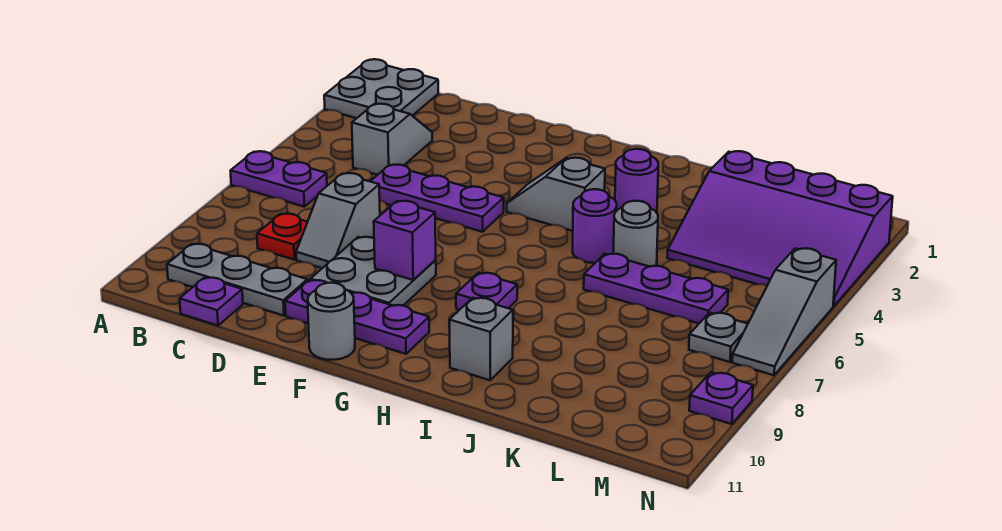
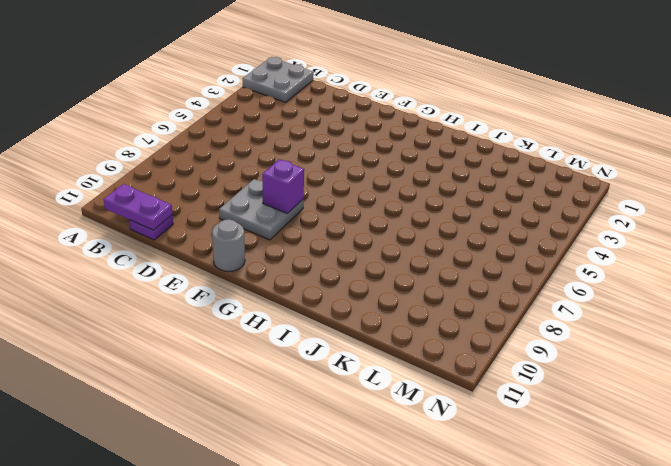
purple 1x2 plate [104,184,172,230] -> purple 1x2 plate moved to [231,151,327,207]
none -> grey 1x3 plate [167,244,307,316]
none -> grey 1x2 slope [352,104,432,175]
none -> red 1x1 plate [257,214,307,260]

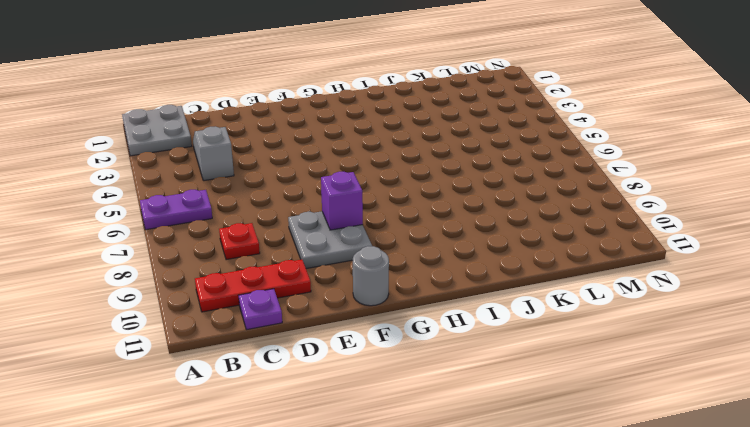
red 1x3 plate [195,259,311,312] -> grey 1x3 plate [167,244,307,316]
none -> purple 1x3 plate [370,165,504,232]
none -> grey 1x2 slope [296,173,380,268]
none -> purple 1x3 plate [285,280,429,354]

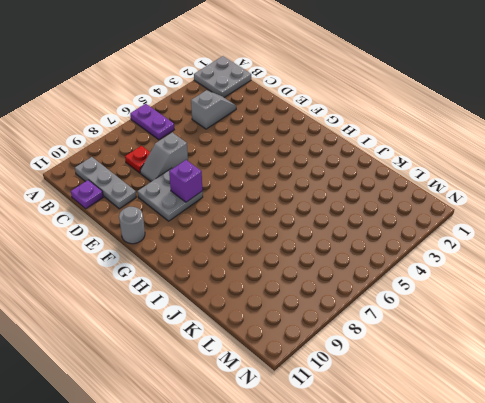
none -> purple 1x3 plate [370,165,504,232]
none -> purple 1x3 plate [285,280,429,354]
none -> grey 1x2 slope [507,158,605,231]

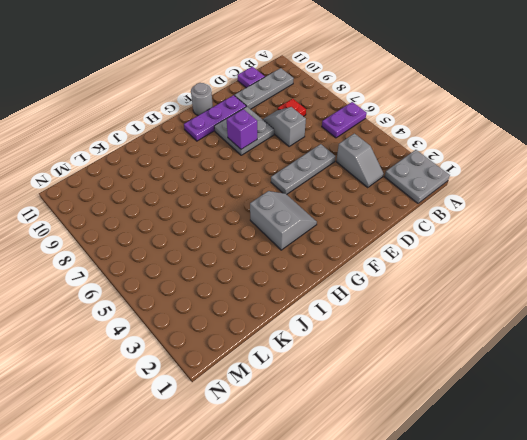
grey 1x3 plate [271,144,336,194] -> purple 1x3 plate [370,165,504,232]
grey 2x2 slope [250,191,317,250] -> grey 1x2 slope [507,158,605,231]
none -> purple 1x1 plate [456,273,517,310]
none -> purple 1x1 round brick [615,149,658,213]
none -> purple 1x1 round brick [573,189,617,263]

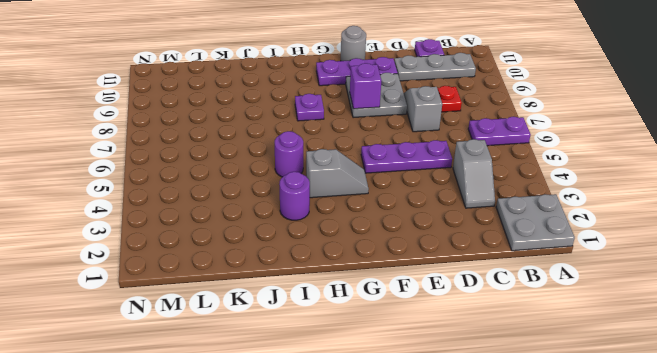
none -> grey 1x1 brick [449,298,513,380]
none -> grey 1x1 round brick [613,201,658,267]
none -> purple 1x3 plate [584,254,728,323]

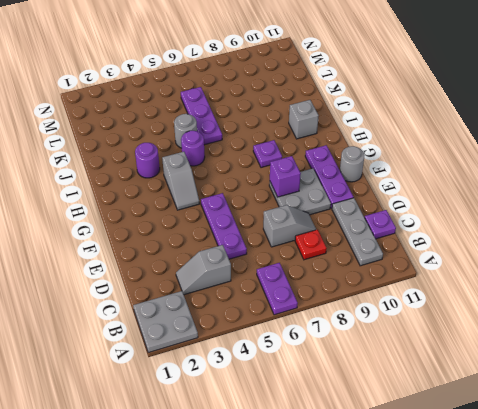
none -> purple 3x4 slope [667,151,893,306]
none -> grey 1x1 plate [689,313,748,362]
none -> grey 1x3 slope [732,248,836,375]

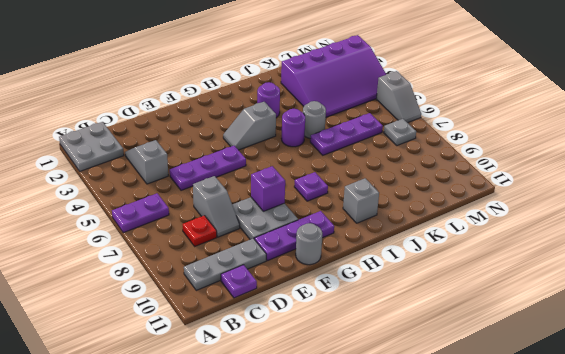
grey 1x2 slope [376,71,421,123] -> grey 1x3 slope [732,248,836,375]
none -> purple 1x1 plate [689,372,753,424]

